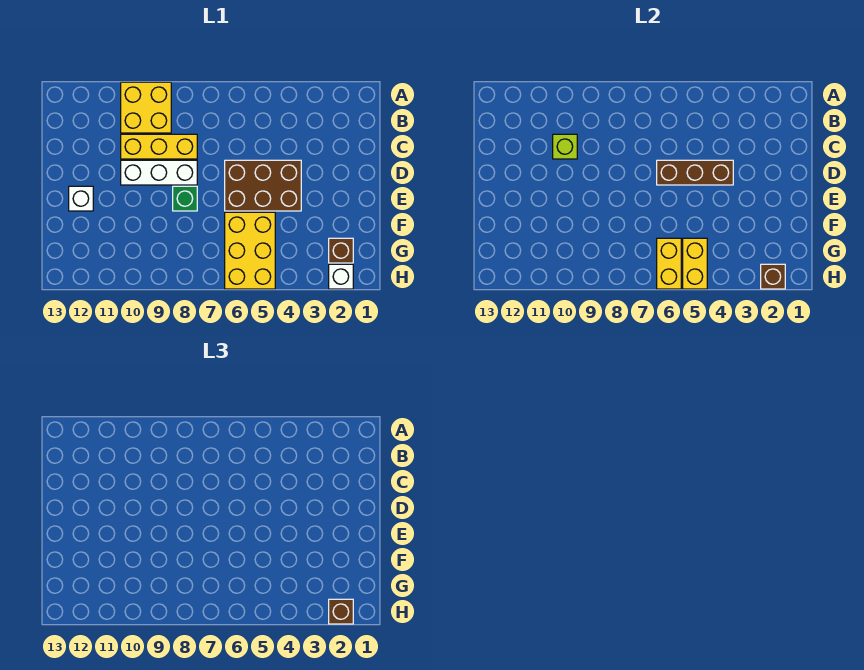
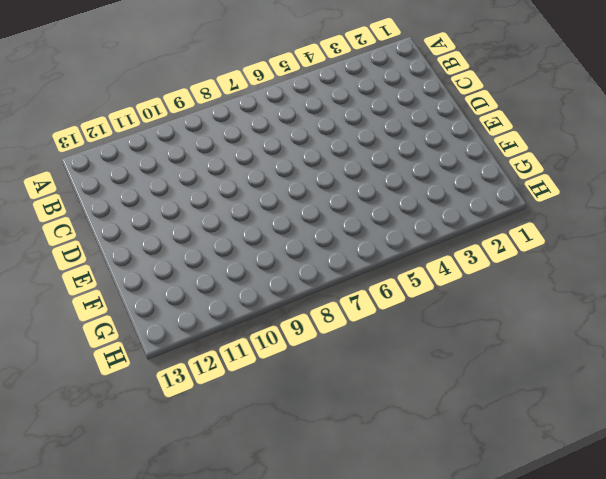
none -> yellow 2x2 brick [121,82,171,133]
none -> yellow 1x3 brick [121,134,197,159]
none -> brown 2x3 brick [225,160,301,211]

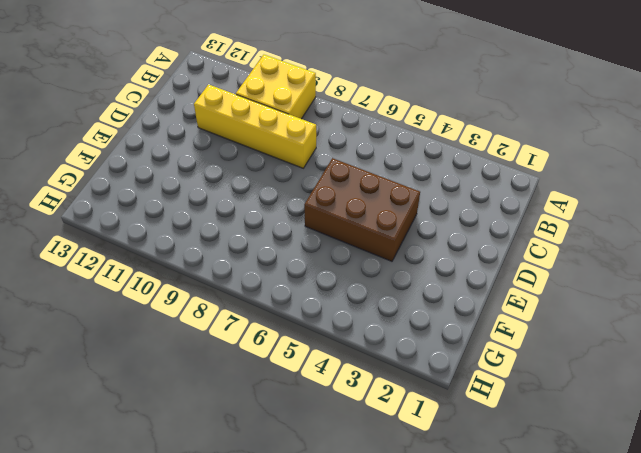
yellow 1x4 brick [194,84,316,168] -> yellow 1x3 brick [121,134,197,159]
none -> white 1x3 brick [121,160,197,185]
none -> green 1x1 brick [173,186,197,211]
none -> white 1x1 brick [69,186,93,211]

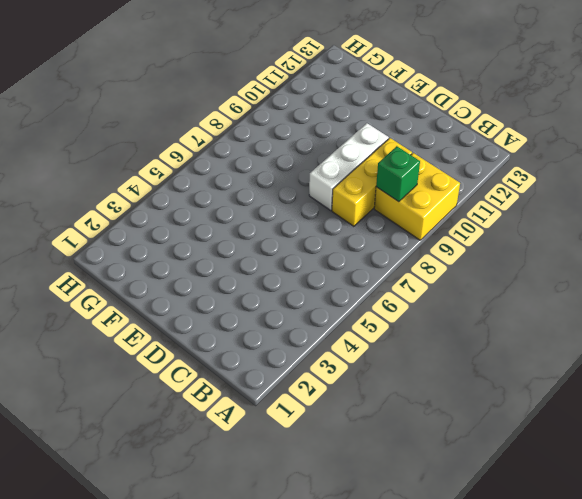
green 1x1 brick [376,146,420,202] -> green 1x1 brick moved to [173,186,197,211]
none -> brown 2x3 brick [225,160,301,211]
none -> white 1x1 brick [69,186,93,211]
none -> yellow 2x3 brick [225,212,275,289]

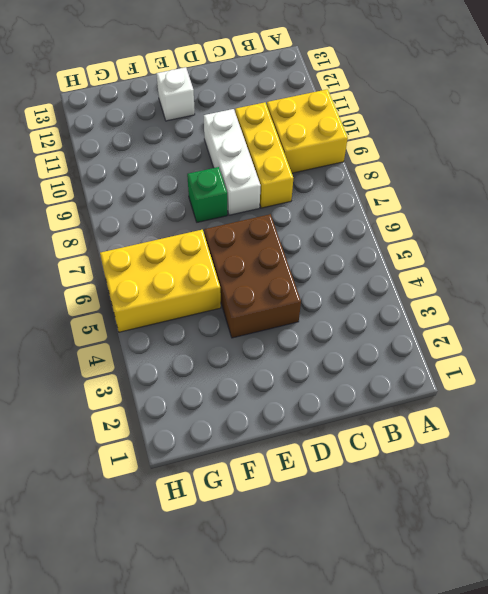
none -> brown 1x1 brick [329,238,353,263]
none -> white 1x1 brick [329,264,353,289]
none -> lime 1x1 brick [553,134,577,159]

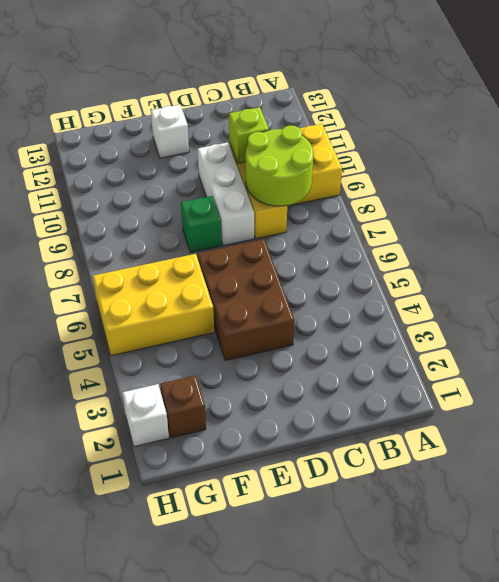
lime 2x2 round brick [246,126,313,206] -> none
none -> brown 1x3 brick [657,160,733,185]
none -> yellow 1x2 brick [683,238,707,289]
none -> yellow 1x2 brick [657,238,681,289]

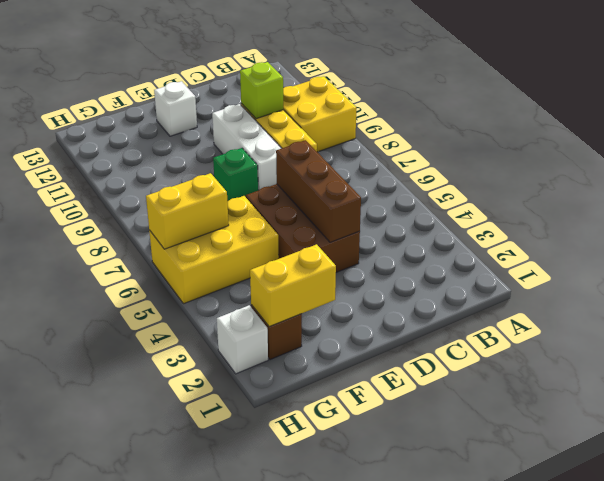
yellow 1x2 brick [250,244,336,327] -> yellow 1x2 brick moved to [683,238,707,289]
none -> brown 1x1 brick [761,264,785,289]
none -> brown 1x1 brick [329,599,353,624]

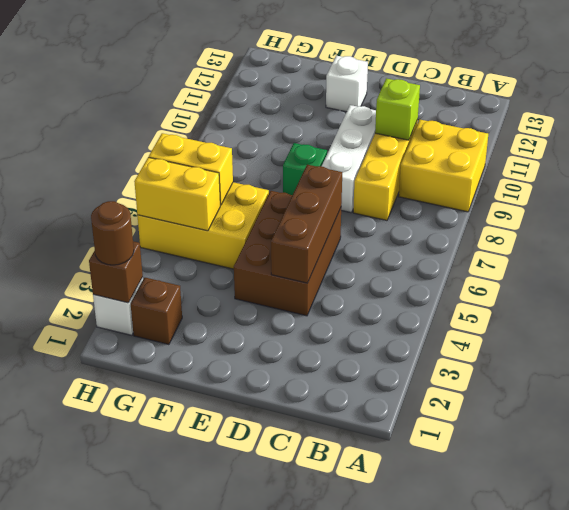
brown 1x1 round brick [91,201,134,265] -> brown 1x1 brick [329,599,353,624]

